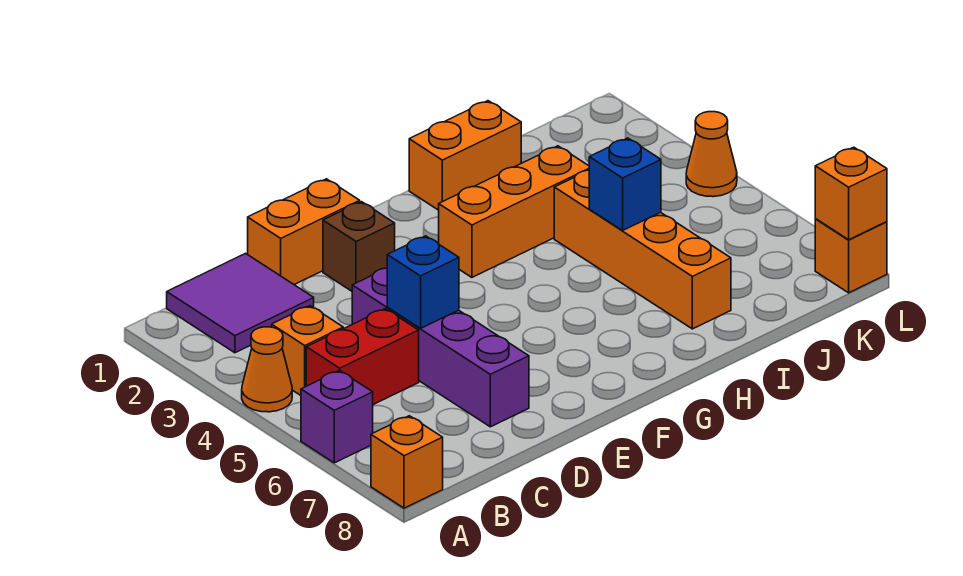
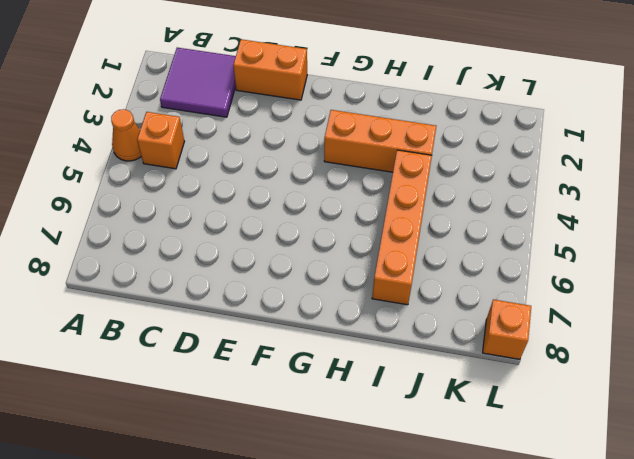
none -> purple 1x1 brick [301,370,373,463]
none -> orange 1x1 brick [371,416,443,508]
none -> red 1x2 brick [306,309,419,405]

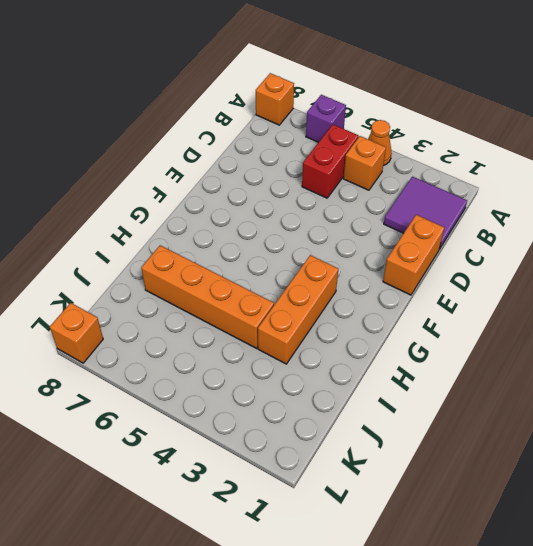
none -> purple 1x4 brick [352,268,529,427]
none -> brown 1x1 brick [323,202,395,291]
none -> orange 1x2 brick [409,101,521,210]

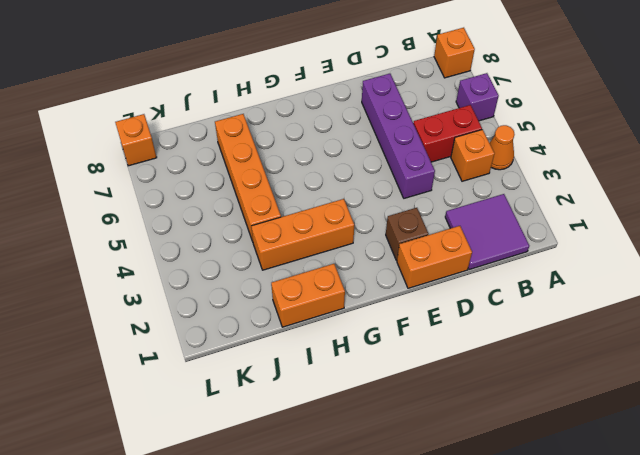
none -> orange 1x1 cone [686,112,737,197]
none -> blue 1x1 brick [387,236,459,328]
none -> blue 1x1 brick [589,138,661,230]

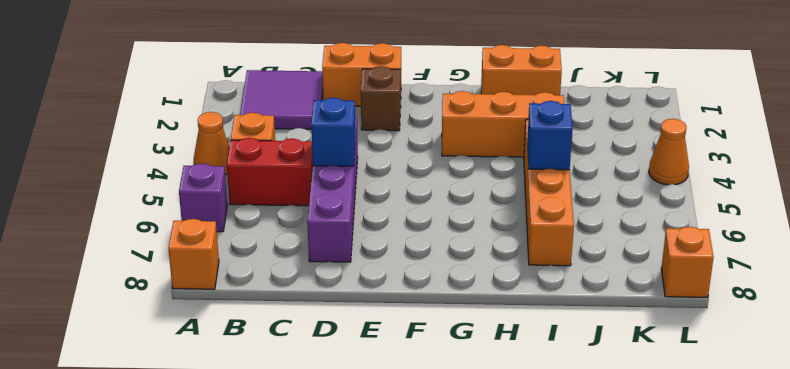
none -> orange 1x1 brick [815,147,887,240]

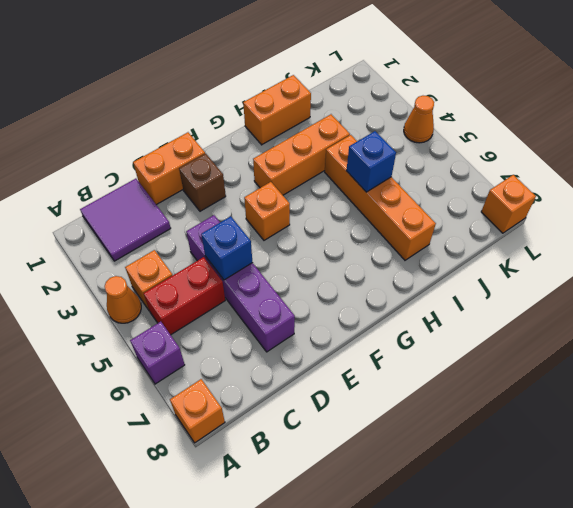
orange 1x1 brick [244,182,290,240] -> orange 1x1 brick moved to [815,147,887,240]

